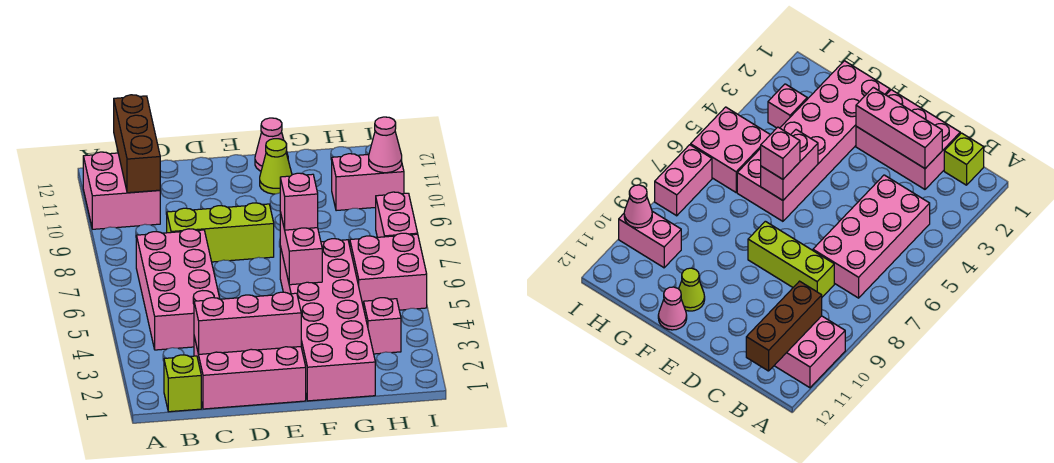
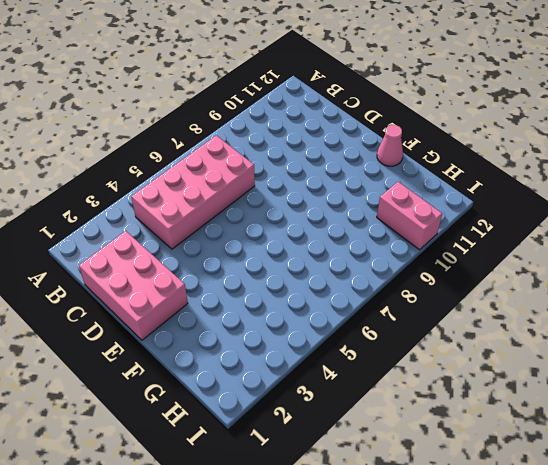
none -> pink 2x2 brick [83,152,160,229]
none -> lime 1x1 brick [164,355,201,412]
none -> lime 1x3 brick [167,203,274,262]

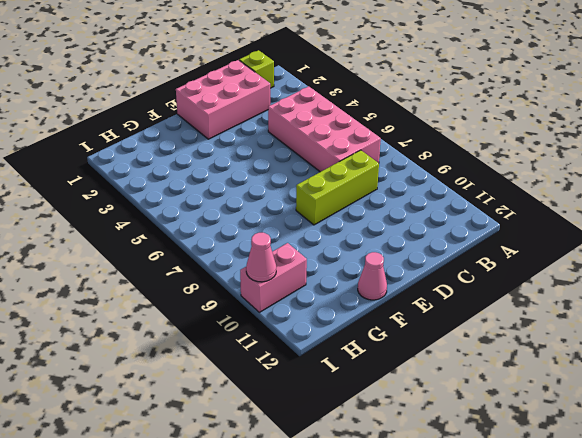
none -> pink 2x2 brick [83,152,160,229]
none -> pink 2x6 brick [280,239,375,401]
none -> lime 1x1 cone [260,139,292,194]

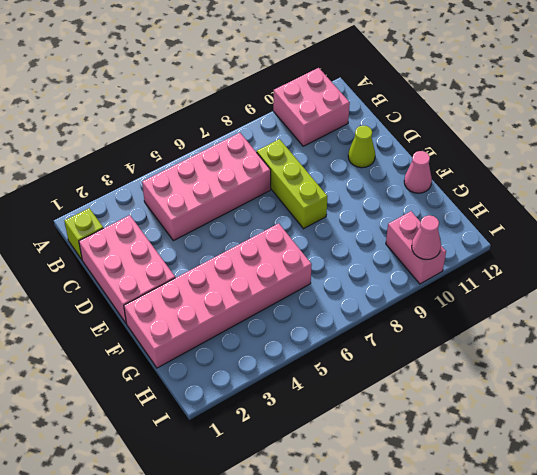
lime 1x1 cone [348,125,375,168] -> lime 1x1 cone moved to [260,139,292,194]
none -> pink 1x1 brick [364,298,401,354]
none -> pink 2x2 brick [350,233,427,310]
none -> pink 1x2 brick [376,192,418,237]

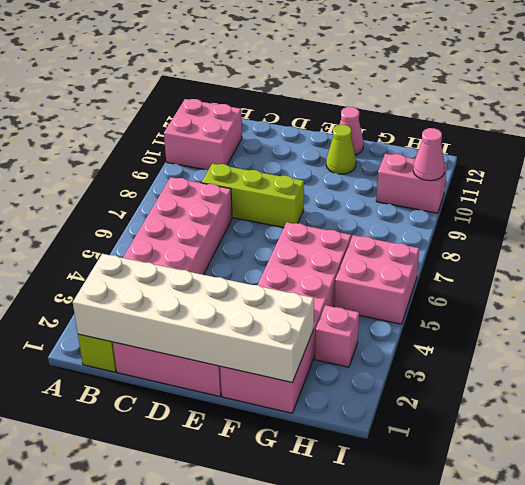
white 2x6 brick [73,254,314,383] -> pink 1x3 brick [194,292,301,354]
none -> pink 1x2 brick [376,192,418,237]
none -> brown 1x3 brick [114,95,160,193]
none -> pink 1x2 brick [280,212,322,285]

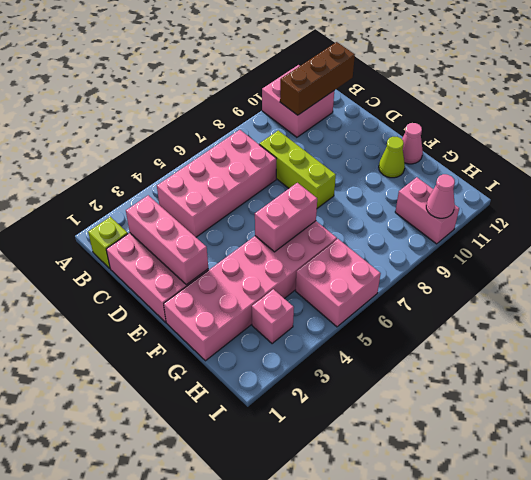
none -> pink 1x2 brick [376,192,418,237]
none -> pink 1x1 brick [280,173,318,230]

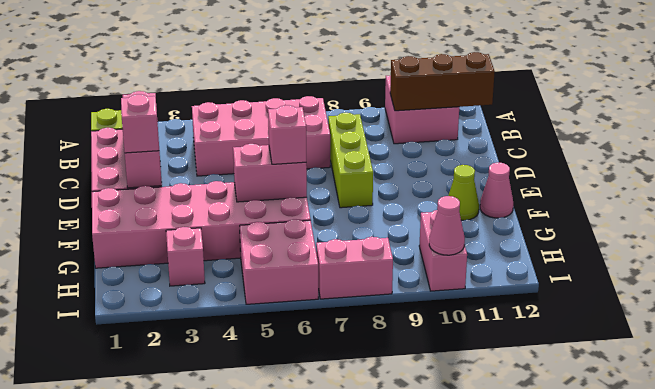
pink 1x1 brick [121,94,159,153] -> none

